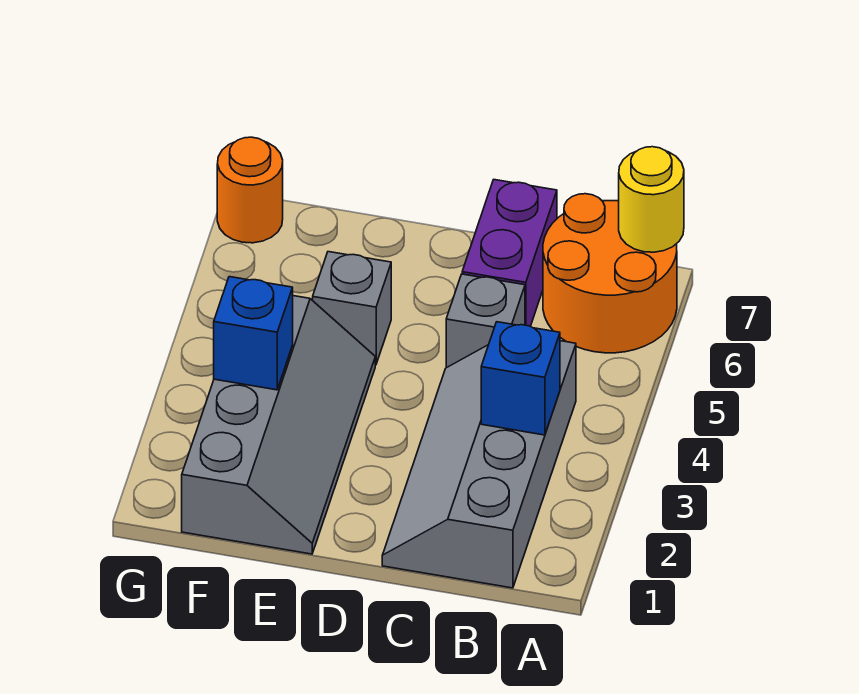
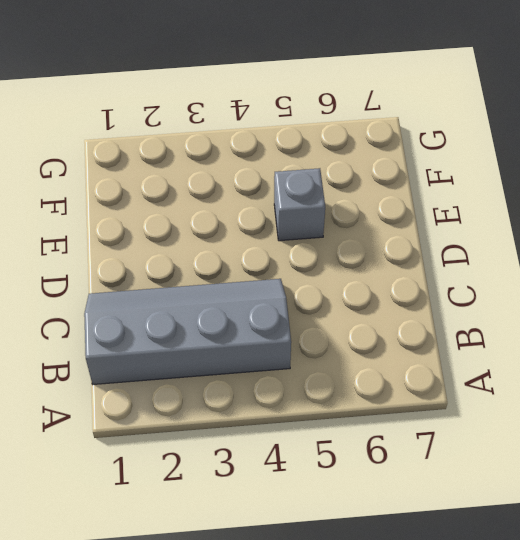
none -> orange 2x2 round brick [543,194,677,353]
none -> grey 1x1 brick [446,274,525,368]

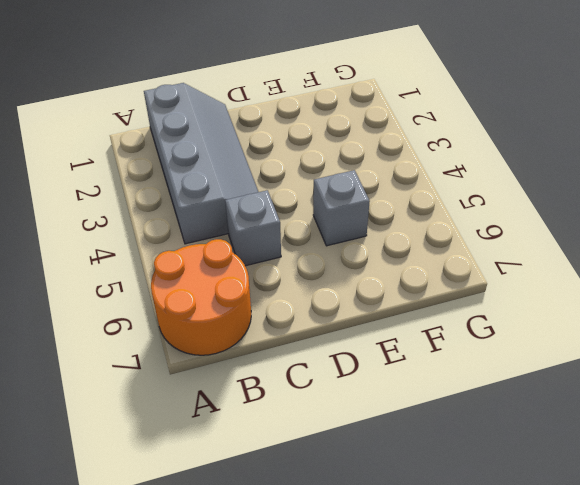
none -> purple 1x2 brick [462,180,557,326]
none -> grey 2x4 slope [182,296,375,554]

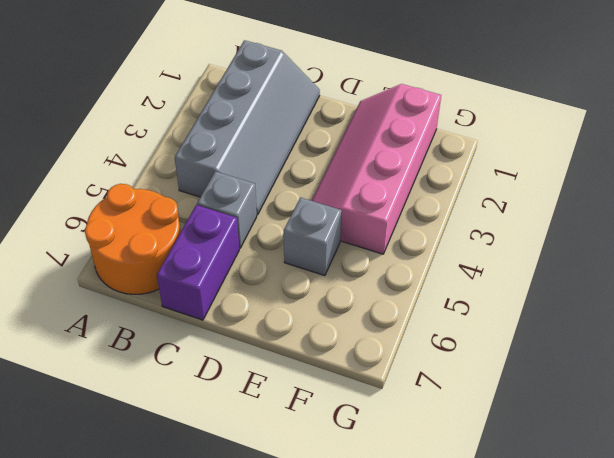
pink 2x4 slope [312,84,441,254] -> grey 2x4 slope [182,296,375,554]
none -> orange 1x1 round brick [217,137,283,243]
none -> yellow 1x1 round brick [619,147,684,252]

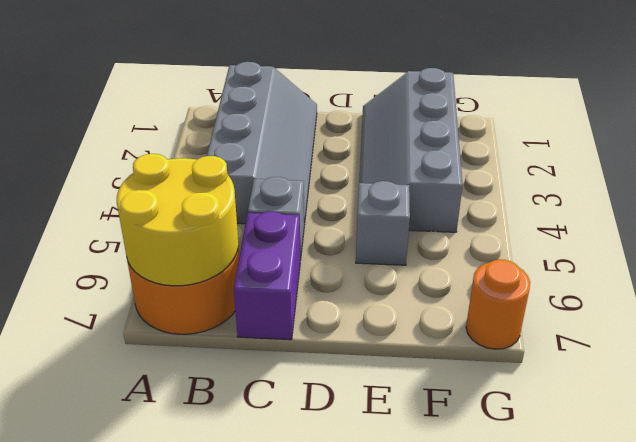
yellow 2x2 round brick [117,154,238,286] -> yellow 1x1 round brick [619,147,684,252]
none -> blue 1x1 brick [481,322,560,435]
none -> blue 1x1 brick [214,277,293,390]

